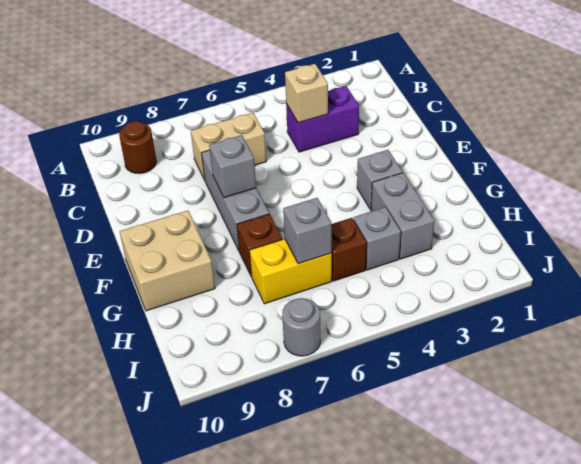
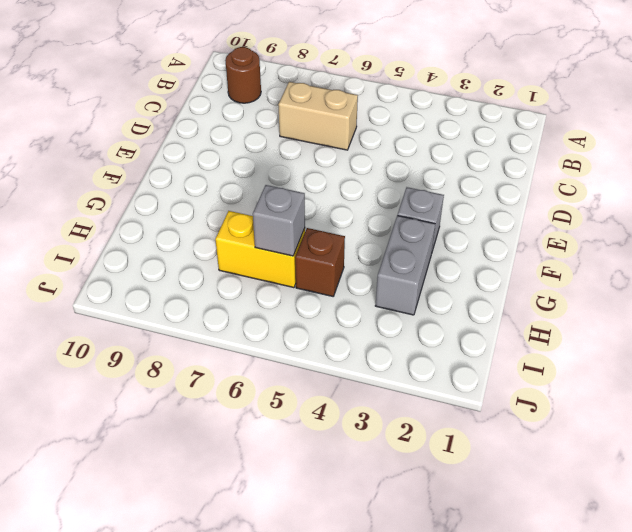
none -> purple 1x2 brick [286,86,359,152]
none -> grey 1x3 brick [202,150,269,251]
none -> tan 2x2 brick [120,210,215,311]

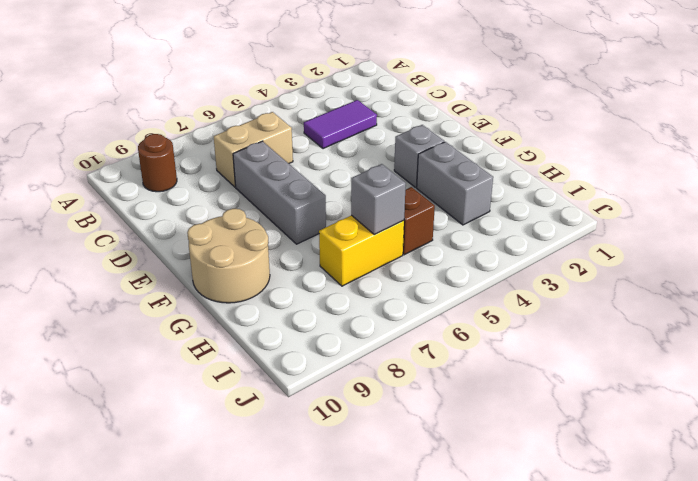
purple 1x2 tile [304,100,377,149] -> purple 1x2 brick [286,86,359,152]
tan 2x2 round brick [187,209,270,303] -> tan 2x2 brick [120,210,215,311]
none -> brown 1x1 brick [237,214,282,277]
none -> grey 1x1 brick [354,207,401,270]
none -> grey 1x1 round brick [282,298,320,356]

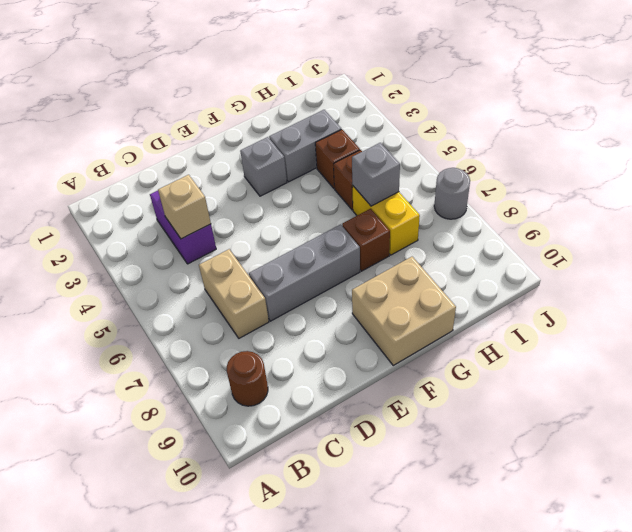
brown 1x1 brick [315,129,360,188] -> grey 1x1 brick [354,207,401,270]
none -> grey 1x1 brick [209,135,256,198]

